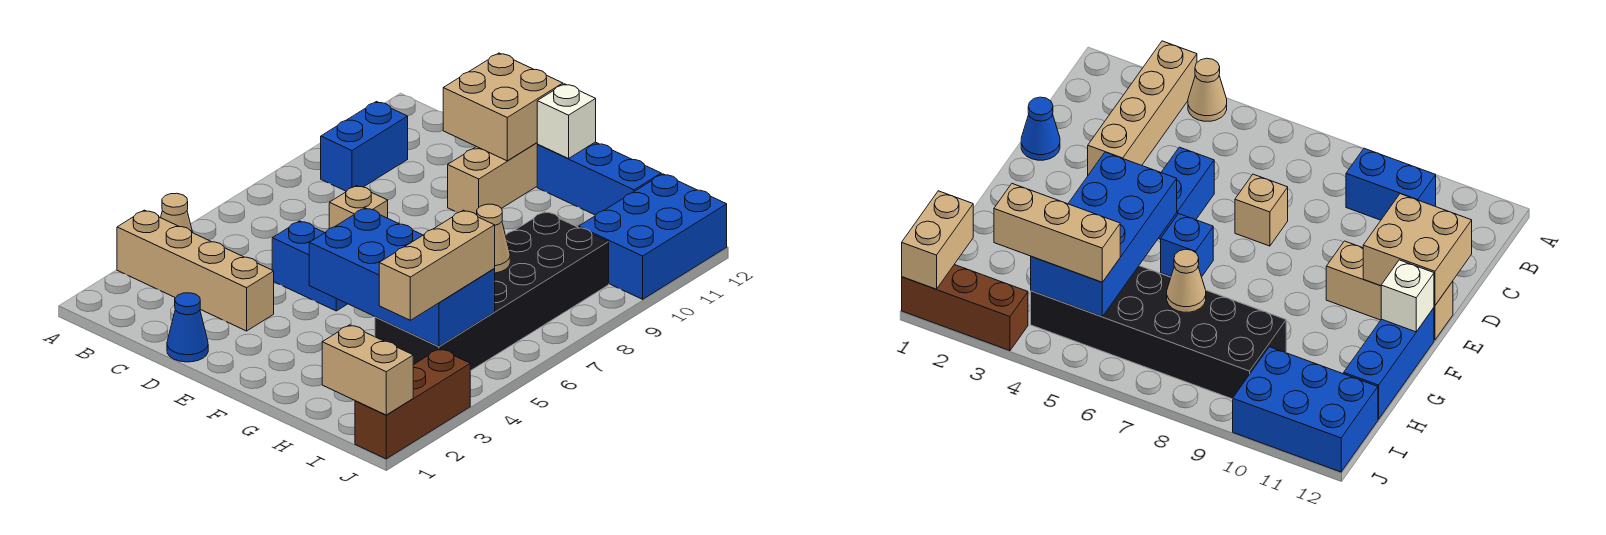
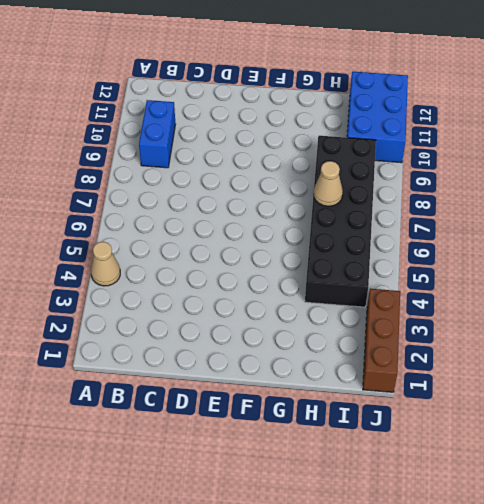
none -> tan 1x4 brick [117,210,274,331]
none -> blue 1x1 cone [167,293,208,362]
none -> blue 1x2 brick [272,221,347,311]

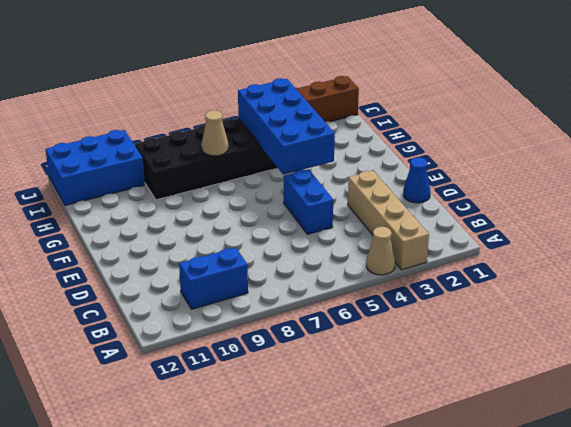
none -> tan 1x1 brick [329,186,388,229]
none -> tan 1x3 brick [448,143,538,215]
none -> blue 1x1 brick [1161,214,1213,277]

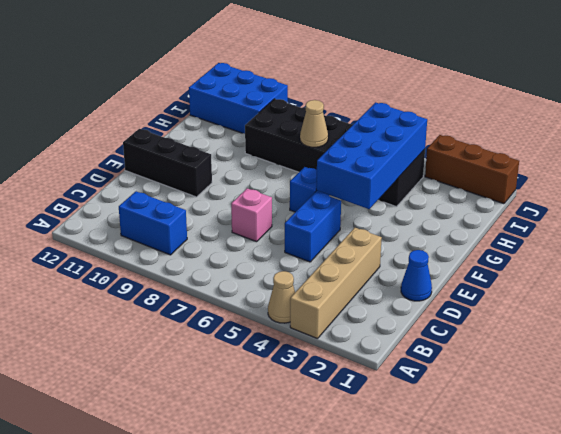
pink 1x1 brick [231,188,272,242] -> tan 1x1 brick [329,186,388,229]
black 1x3 brick [123,129,212,197] -> tan 1x3 brick [448,143,538,215]
none -> blue 1x3 brick [537,142,661,215]
none -> tan 2x2 brick [443,53,563,161]
none -> white 1x1 brick [537,84,596,159]

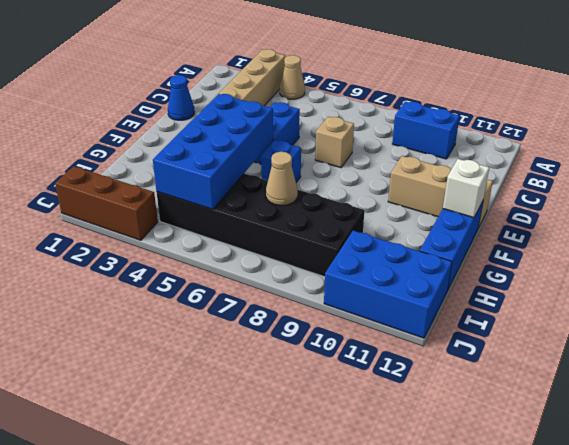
none -> tan 2x2 brick [443,53,563,161]
none -> tan 1x2 brick [322,325,413,415]
none -> tan 1x3 brick [379,210,495,320]

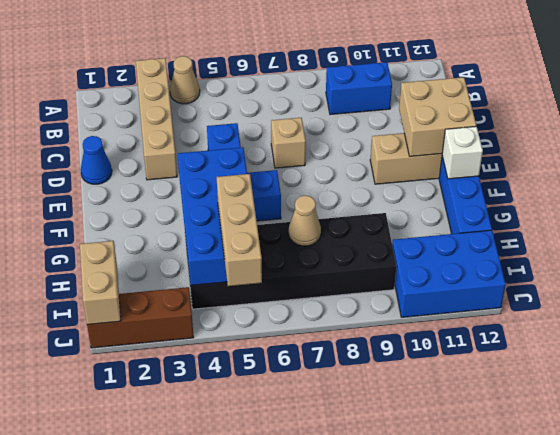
tan 1x3 brick [217,174,262,286] -> tan 1x3 brick turned to [379,210,495,320]

